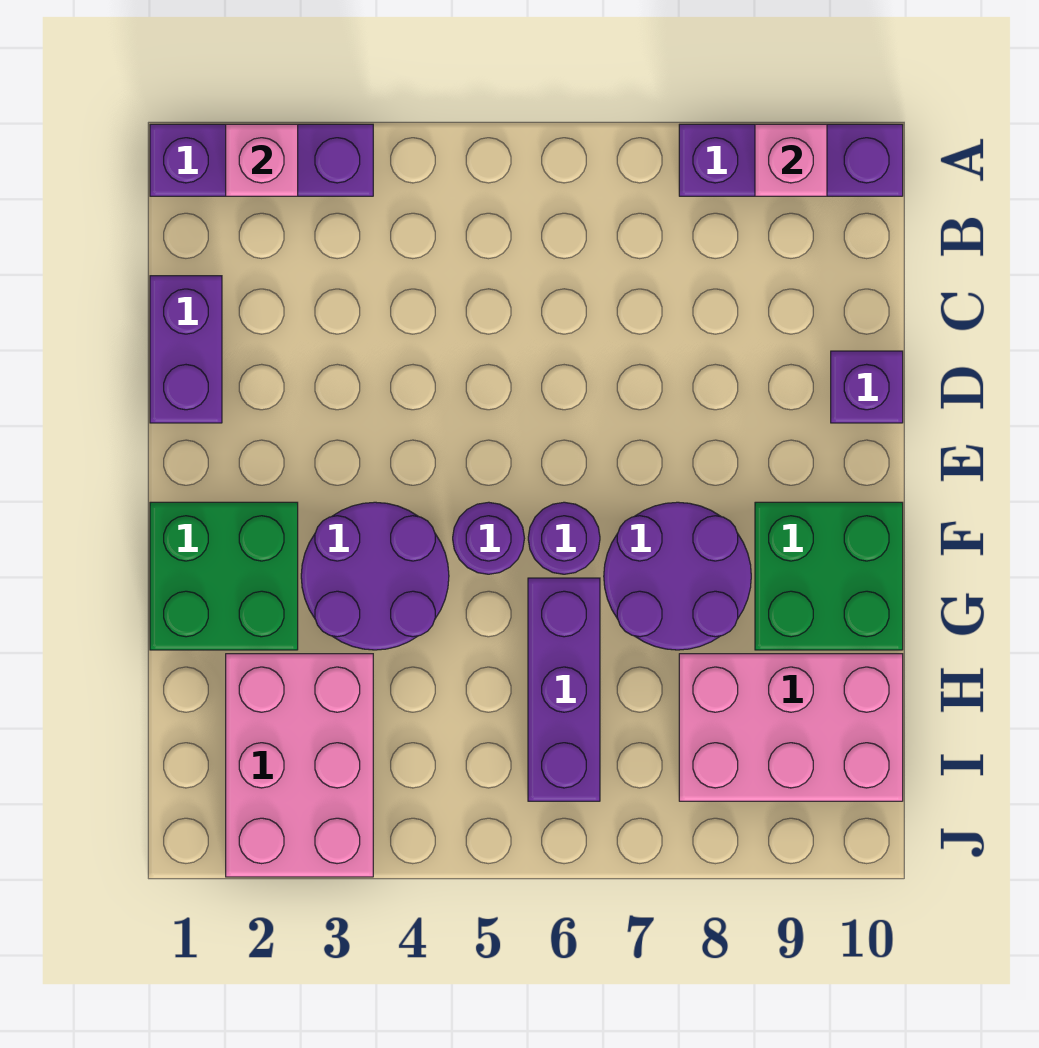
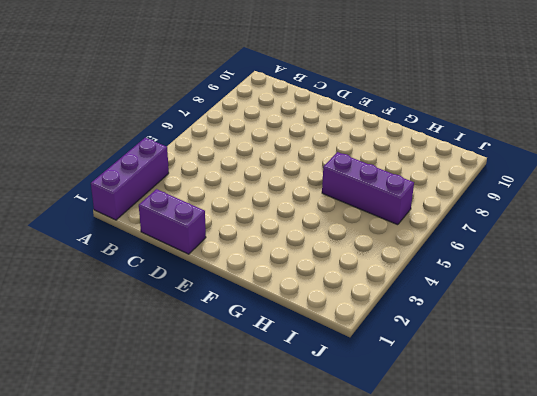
none -> purple 1x3 brick [679,124,903,196]
none -> purple 1x1 brick [831,351,903,423]
none -> green 2x2 brick [150,502,298,650]

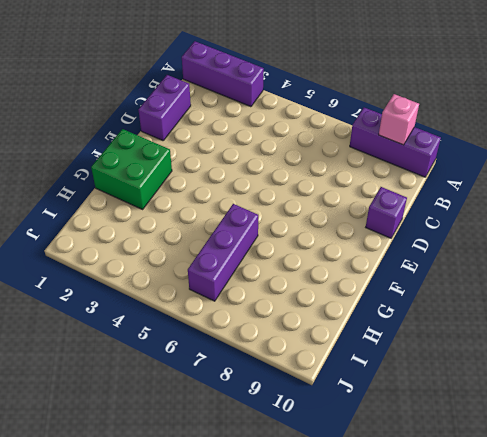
none -> purple 2x2 round brick [301,502,449,650]
none -> purple 1x1 round brick [453,502,524,574]
none -> purple 1x1 round brick [528,502,600,574]

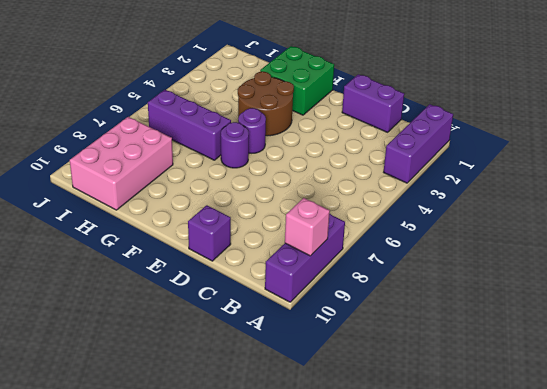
brown 2x2 round brick [238,72,294,136] -> purple 2x2 round brick [301,502,449,650]
none -> purple 2x2 round brick [604,502,751,650]
none -> green 2x2 brick [755,502,903,650]
none -> pink 2x3 brick [226,654,373,877]

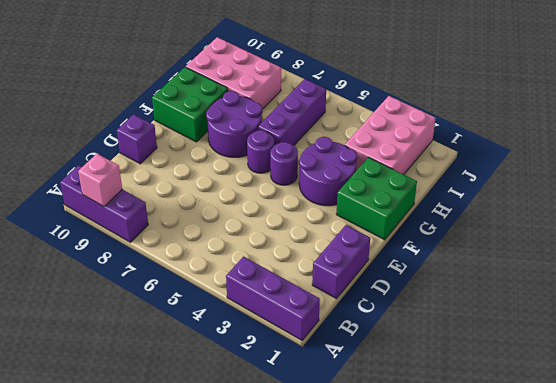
none -> pink 1x1 brick [226,124,298,196]

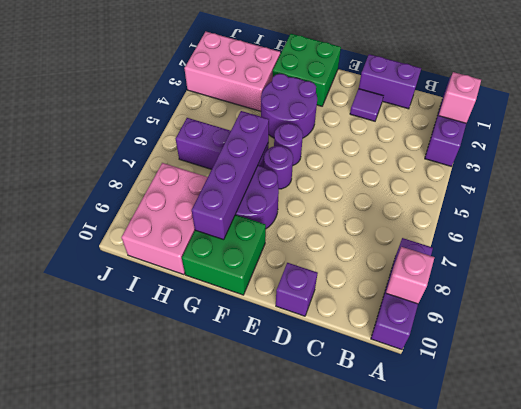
purple 1x1 tile [350,89,383,121] -> none
purple 1x4 brick [192,111,269,240] -> none

